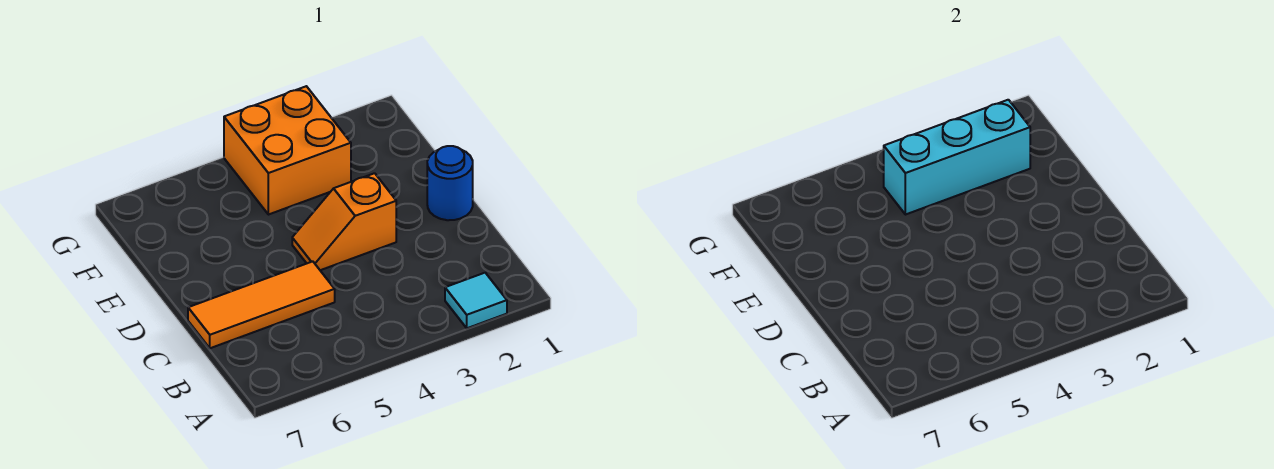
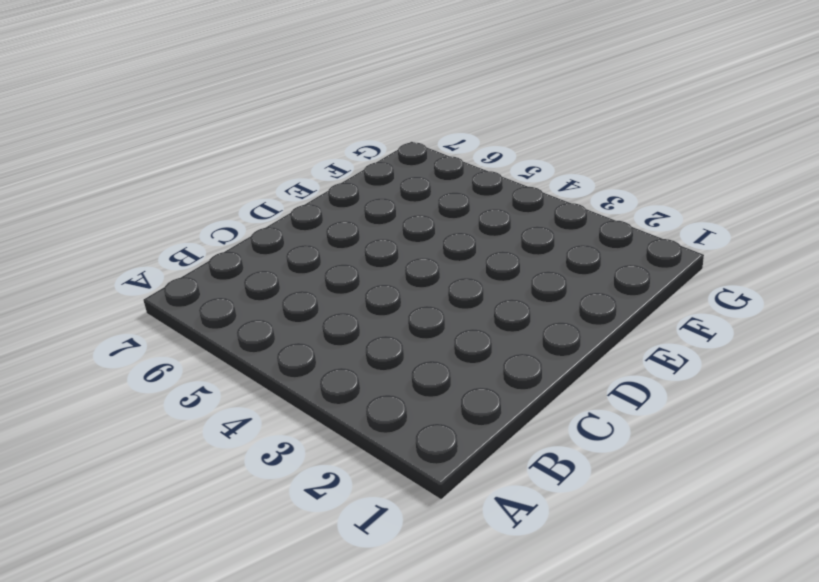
none -> cyan 1x1 tile [445,273,507,328]
none -> orange 1x3 tile [188,261,335,348]

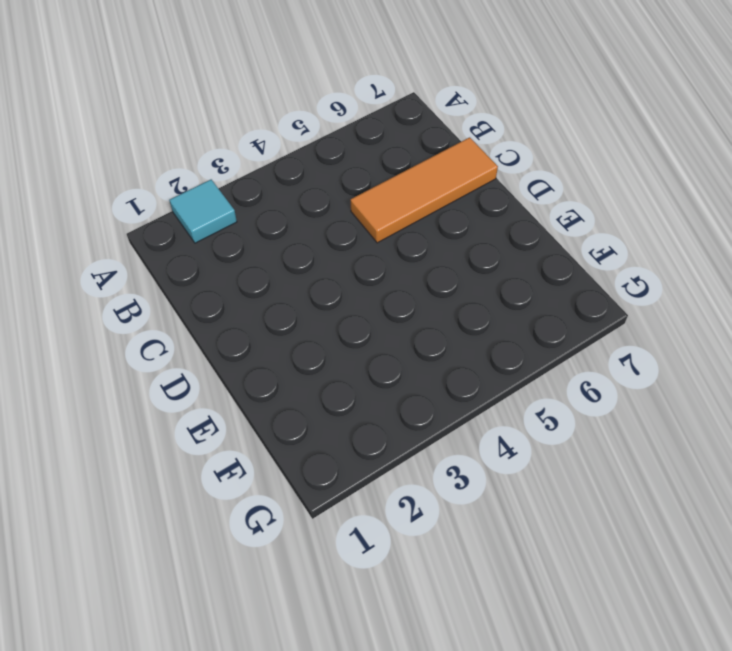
none -> blue 1x1 round brick [427,146,473,220]
none -> orange 1x2 slope [292,173,396,270]

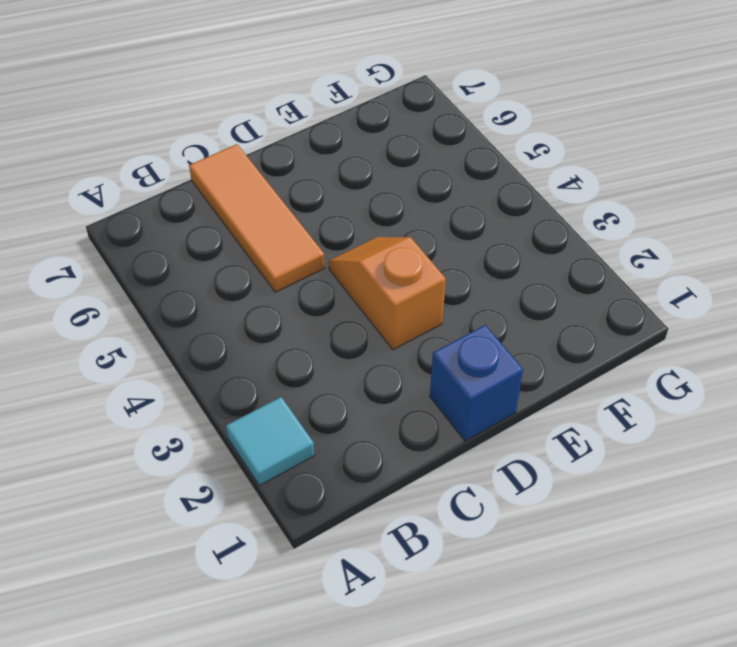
blue 1x1 brick [430,325,523,441] -> blue 1x1 round brick [427,146,473,220]
none -> orange 2x2 brick [224,86,351,215]
none -> cyan 1x3 brick [884,100,1030,215]

